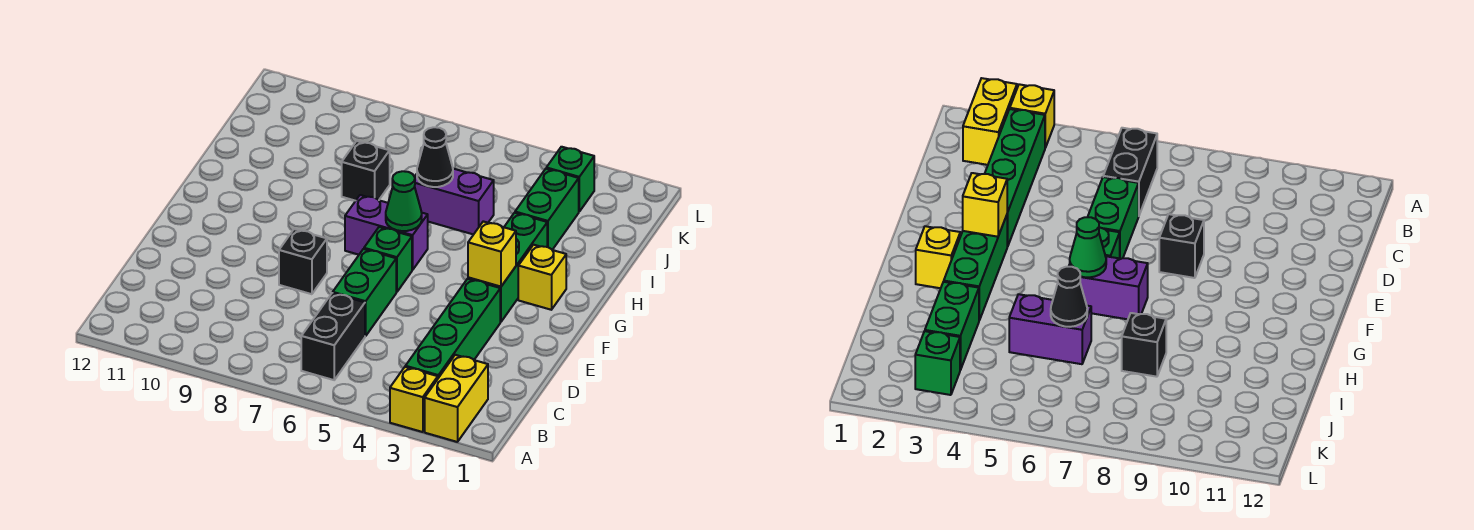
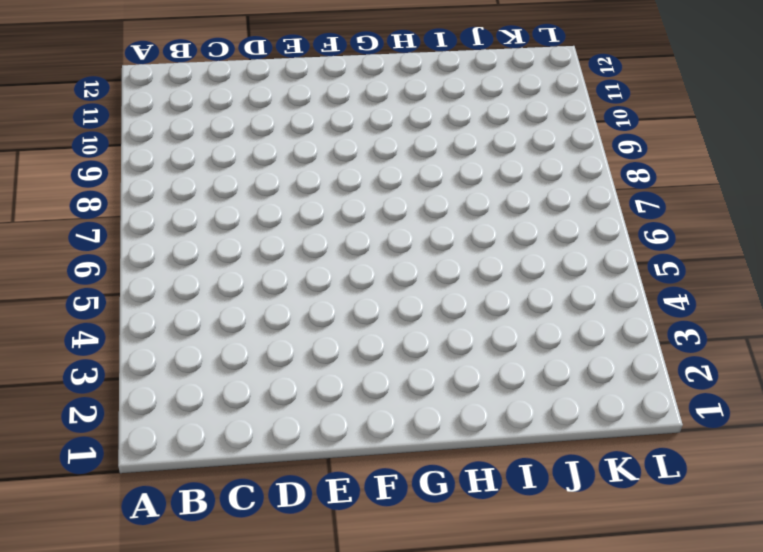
none -> yellow 1x2 brick [425,355,488,442]
none -> yellow 1x1 brick [390,367,438,432]
none -> green 1x4 brick [405,279,500,378]

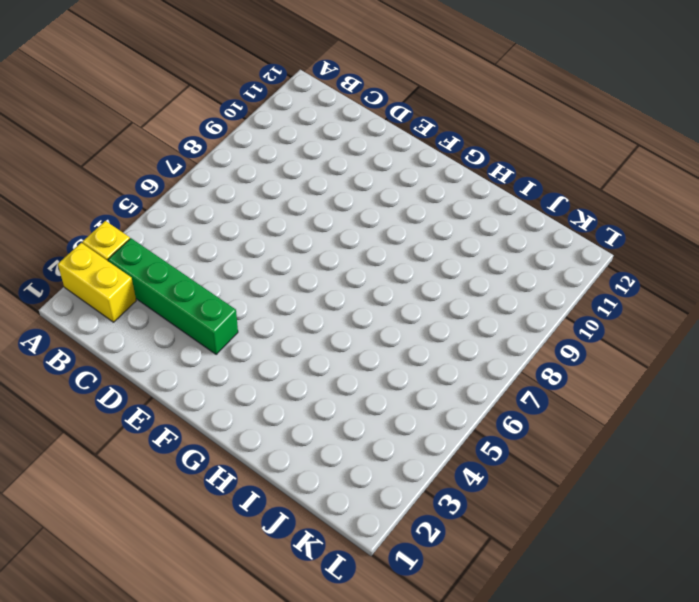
none -> black 1x2 brick [301,293,365,380]
none -> green 1x2 brick [333,249,396,336]
none -> black 1x1 brick [279,229,327,294]

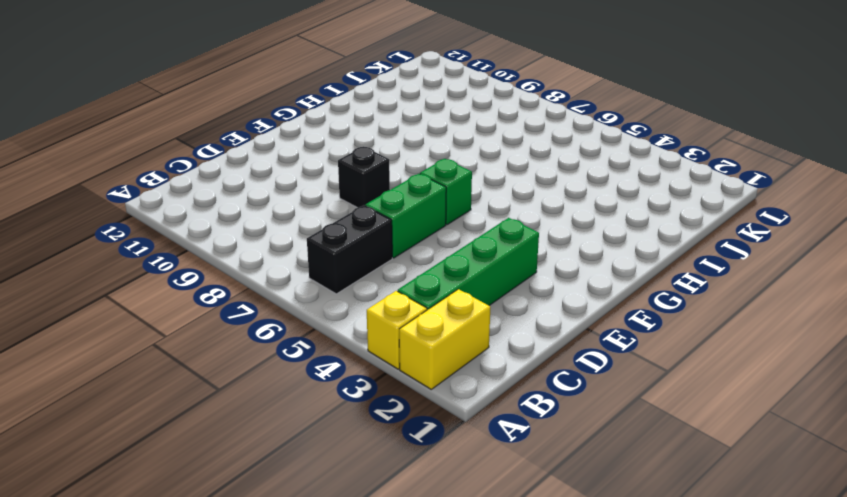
none -> green 1x3 brick [468,213,547,322]
none -> yellow 1x1 brick [518,245,566,310]
none -> purple 1x2 brick [345,195,428,270]

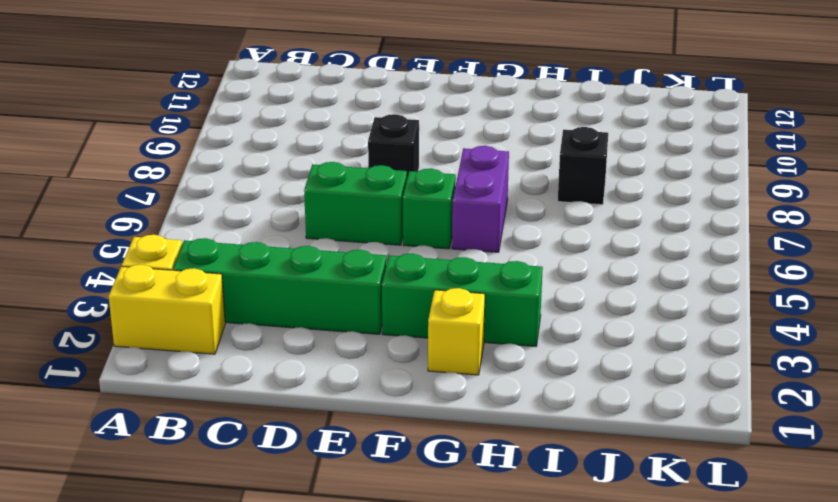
none -> black 1x2 brick [301,293,365,380]
none -> green 1x2 brick [515,169,579,250]
none -> purple 1x2 brick [415,169,494,235]

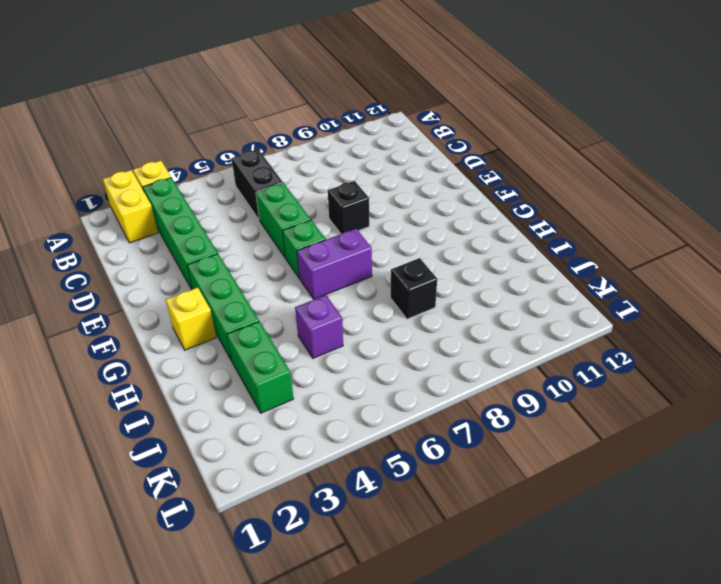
purple 1x1 brick [295,295,343,358] -> purple 1x2 brick [415,169,494,235]
none -> green 1x1 brick [546,147,594,211]
none -> yellow 1x1 brick [468,221,516,287]
none -> green 1x1 cone [386,171,422,231]

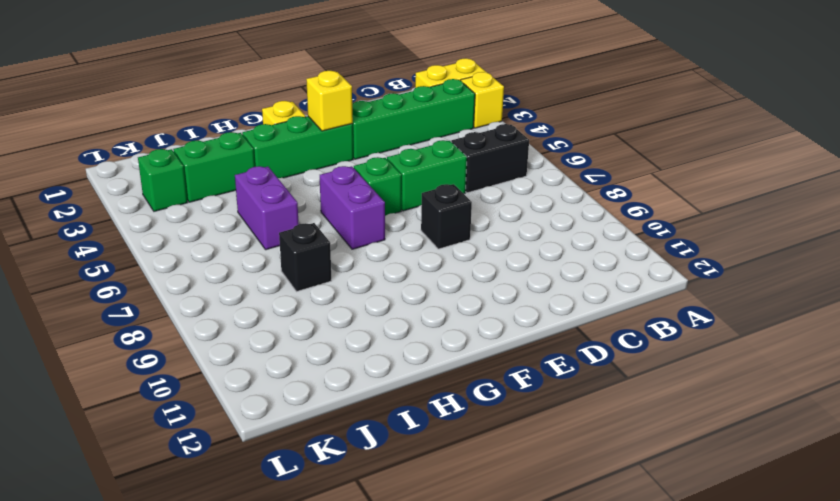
none -> green 1x1 cone [386,171,422,231]
none -> black 1x1 cone [417,127,453,187]

